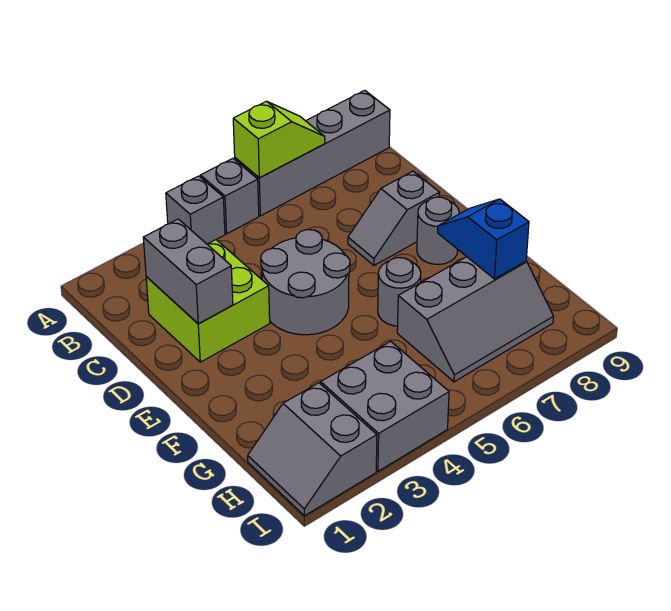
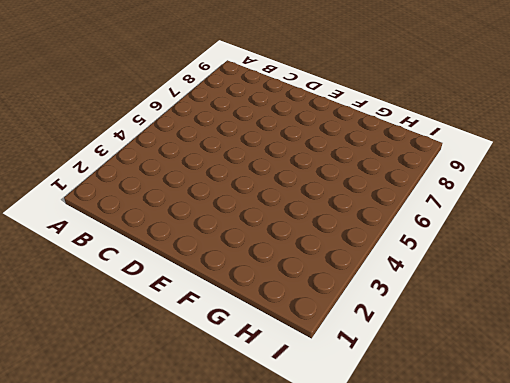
none -> grey 1x1 brick [166,176,225,244]
none -> grey 1x1 brick [200,158,259,234]
none -> grey 1x4 brick [235,90,390,216]

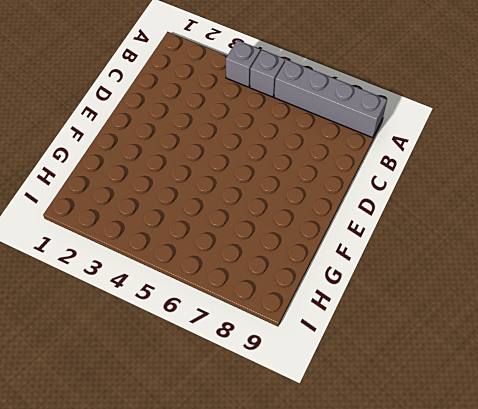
none -> lime 2x2 brick [146,240,270,362]
none -> grey 2x2 round brick [261,230,350,335]
none -> grey 1x2 slope [348,171,440,265]

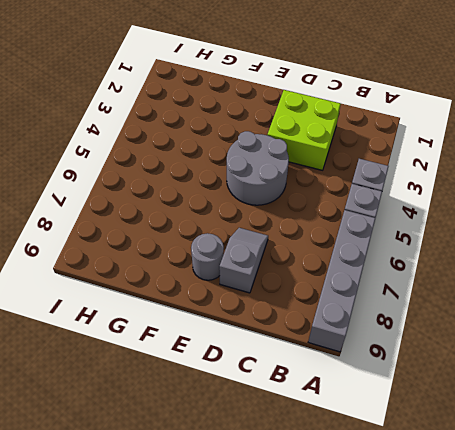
none -> grey 1x1 round brick [378,258,421,326]
none -> grey 2x3 slope [397,257,554,382]
none -> grey 2x2 slope [248,383,377,516]

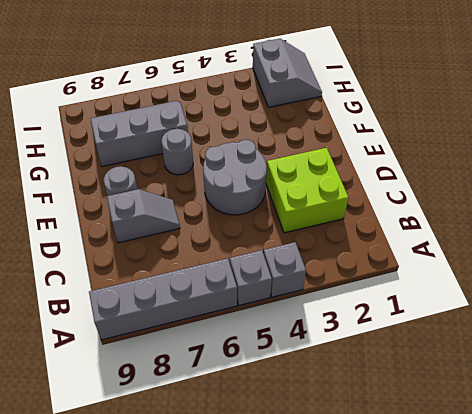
none -> grey 2x2 brick [321,341,449,471]
none -> lime 1x2 slope [233,101,325,178]
none -> grey 1x2 brick [143,219,233,324]

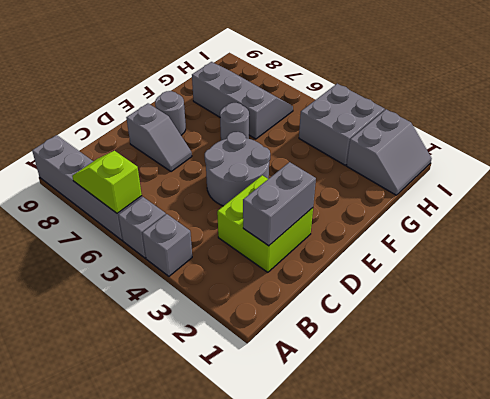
none -> blue 1x2 slope [438,199,529,279]

